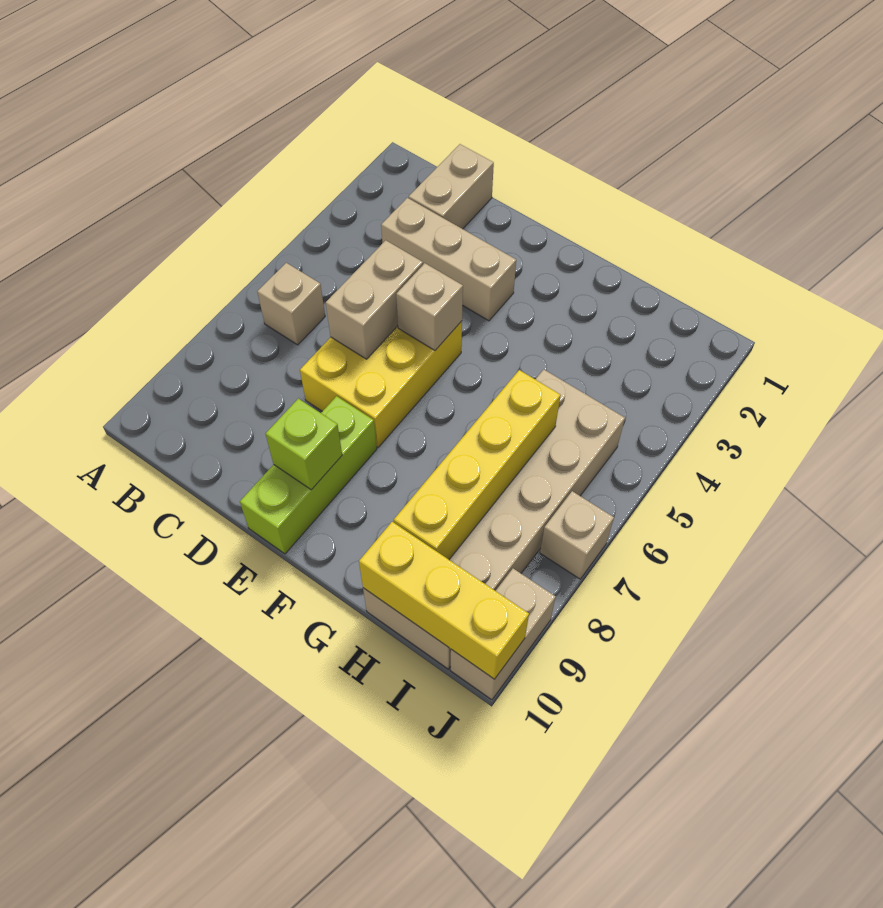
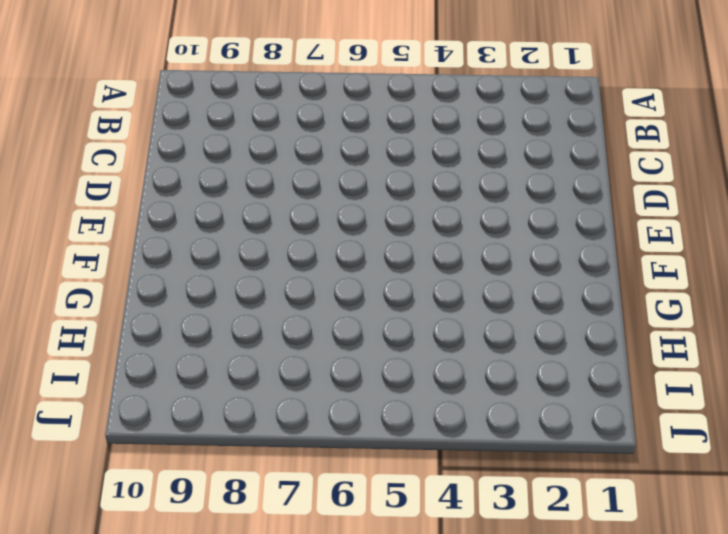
none -> tan 1x1 brick [257,263,325,345]
none -> tan 1x2 brick [409,144,494,229]
none -> tan 1x3 brick [381,198,516,321]

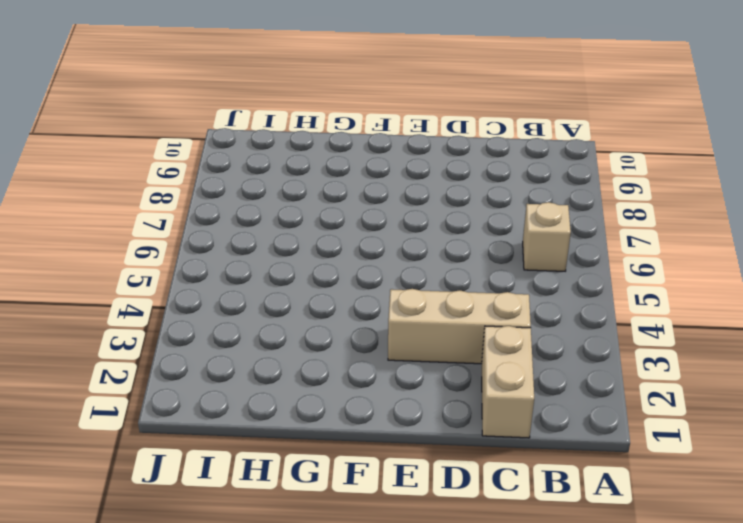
none -> yellow 2x3 brick [300,321,462,447]
none -> lime 1x3 brick [240,396,377,554]
none -> tan 2x6 brick [363,369,625,669]

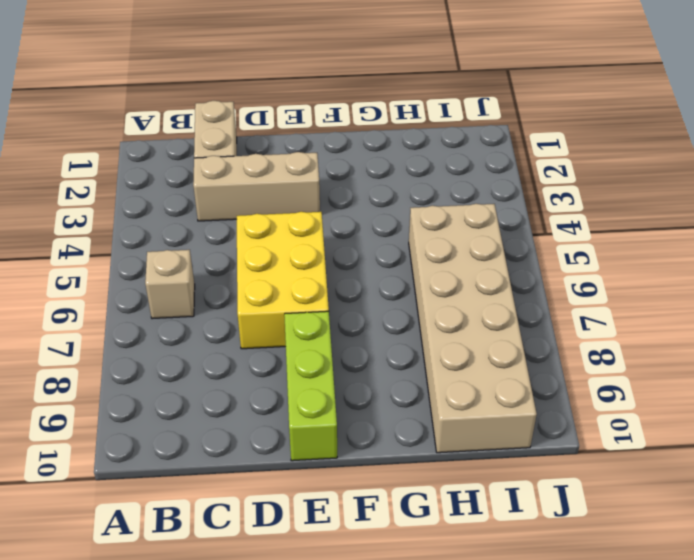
none -> tan 1x1 brick [540,491,614,579]
none -> tan 1x2 brick [451,569,556,700]
none -> tan 1x2 brick [326,240,423,359]

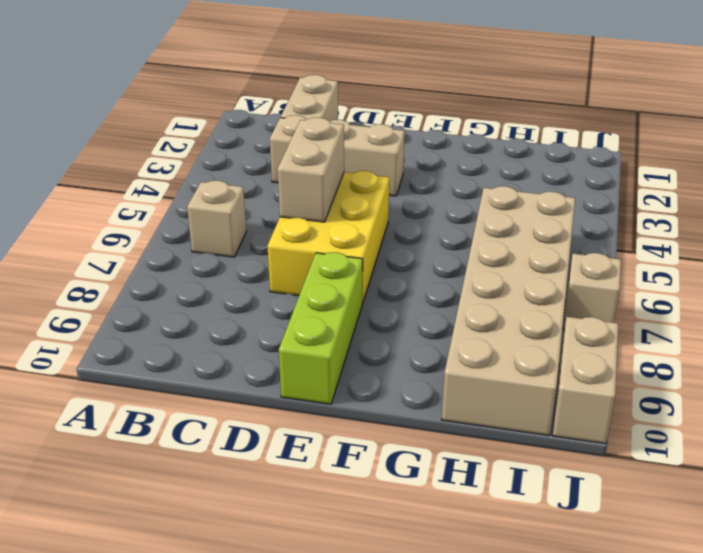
none -> tan 1x1 brick [396,263,463,350]
none -> lime 1x1 brick [266,399,342,490]
none -> yellow 1x4 brick [394,370,561,559]

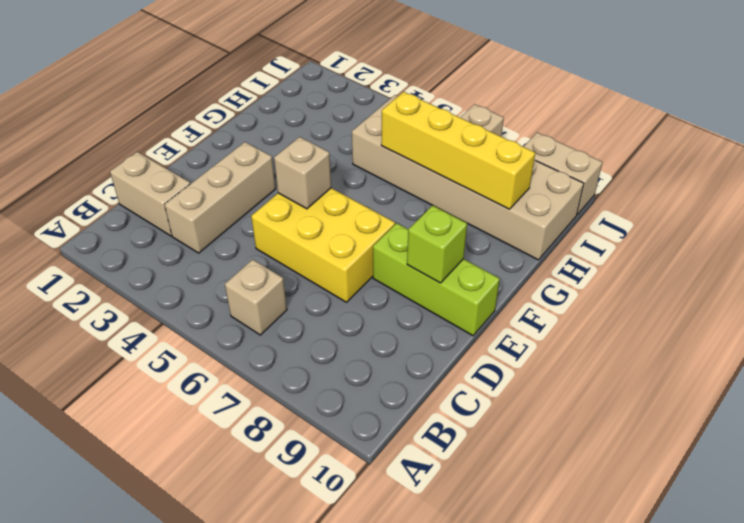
none -> tan 1x2 brick [326,240,423,359]
none -> yellow 1x3 brick [359,522,529,679]

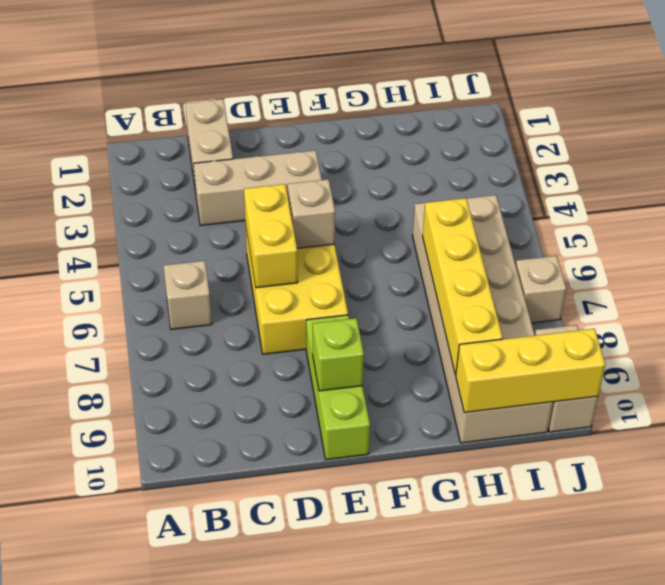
yellow 1x2 brick [244,184,298,288] -> tan 1x2 brick [326,240,423,359]

